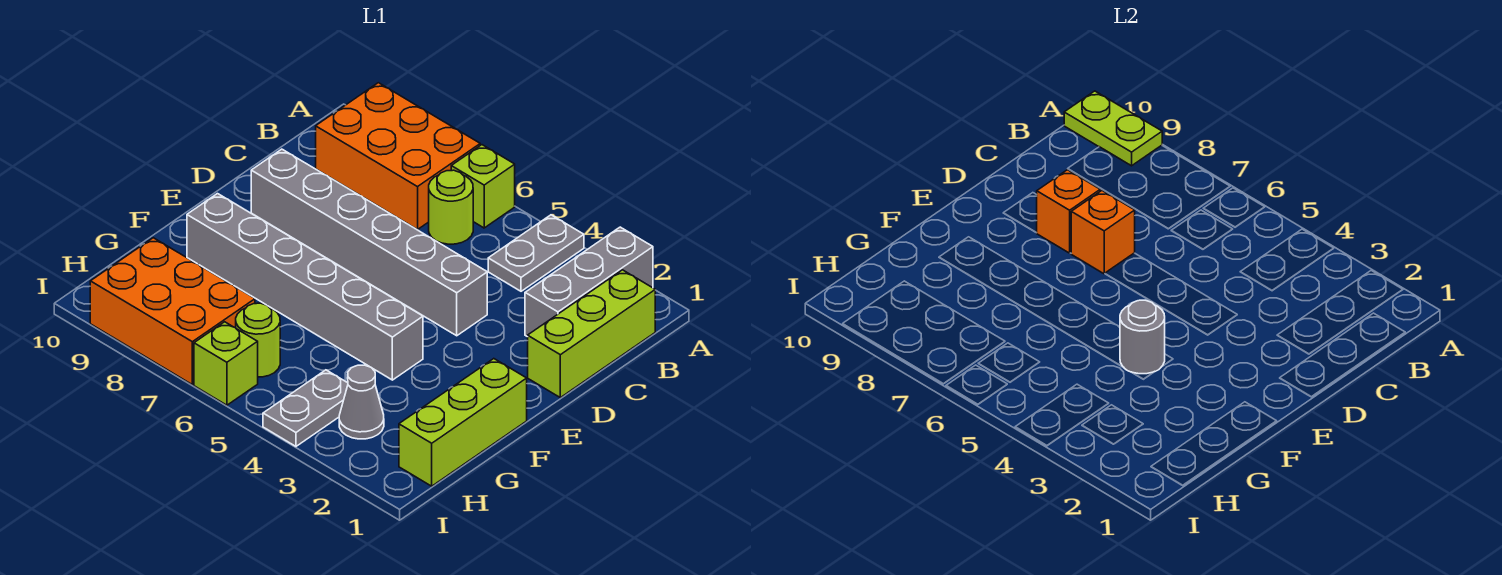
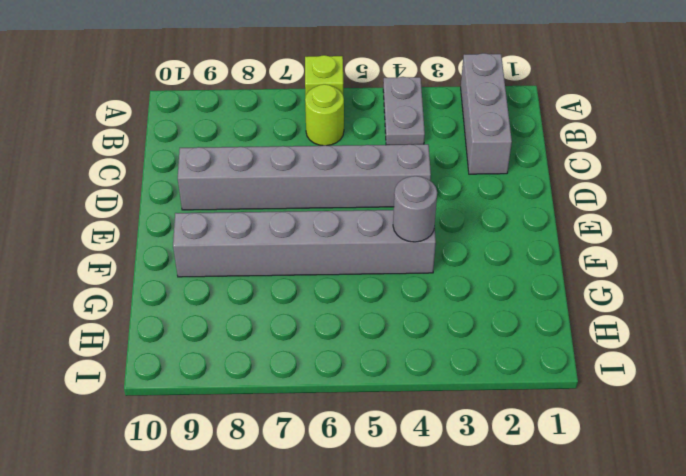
none -> orange 2x3 brick [316,83,480,230]
none -> lime 1x3 brick [528,270,655,398]
none -> lime 1x3 brick [399,359,527,486]

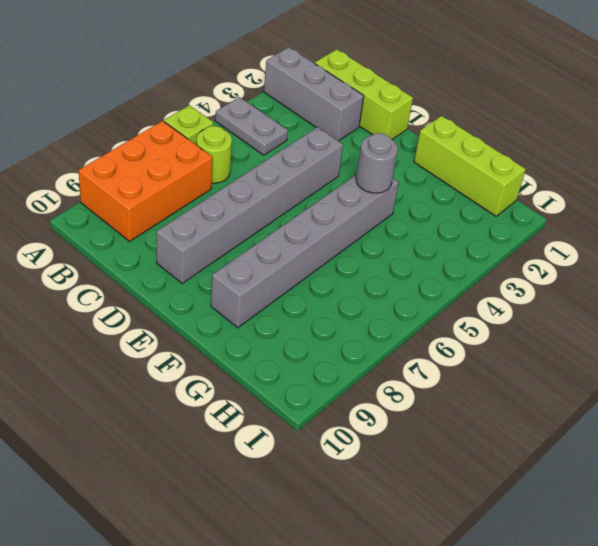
none -> grey 1x1 cone [339,365,384,439]
none -> grey 1x2 plate [263,370,348,446]
none -> lime 1x1 round brick [236,303,280,377]

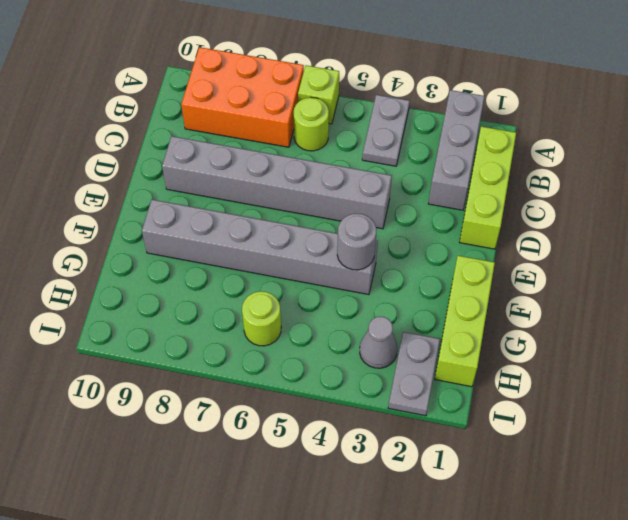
grey 1x2 plate [388,332,440,416] -> grey 1x2 plate moved to [263,370,348,446]
none -> orange 2x3 brick [90,238,255,385]
none -> lime 1x1 brick [194,322,258,405]
none -> lime 1x2 plate [1064,91,1162,166]

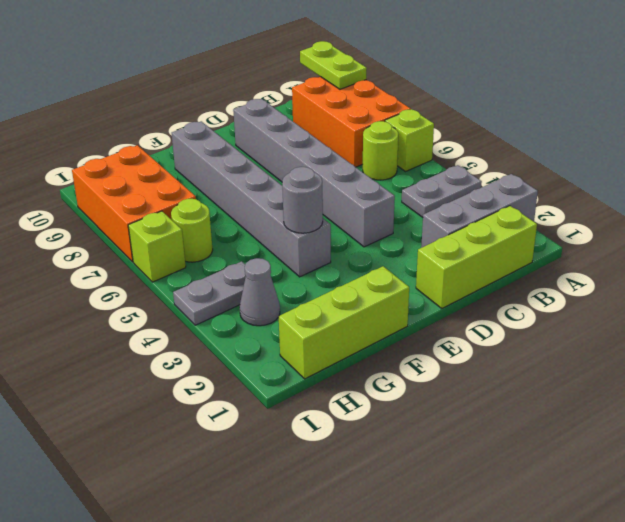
none -> orange 1x1 brick [1071,191,1135,274]
none -> orange 1x1 brick [1037,170,1100,253]

